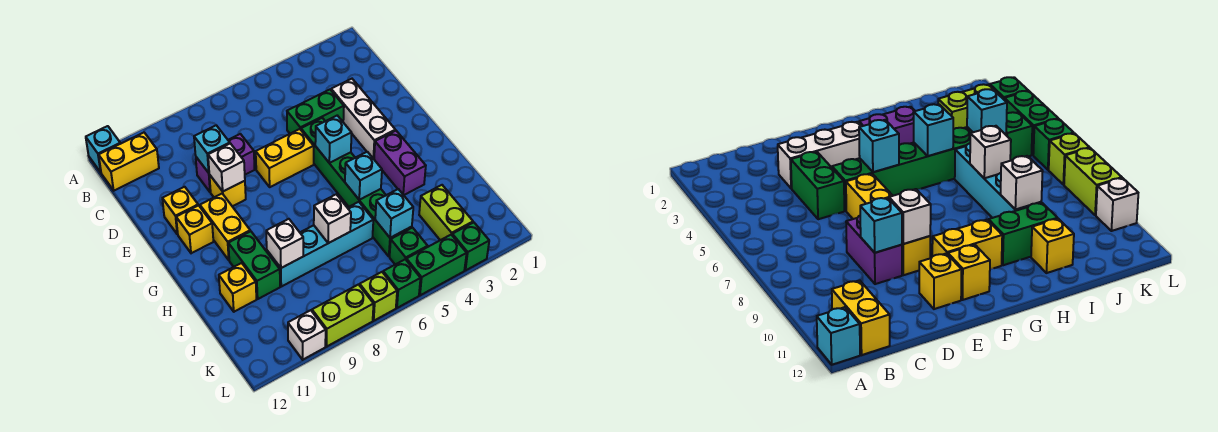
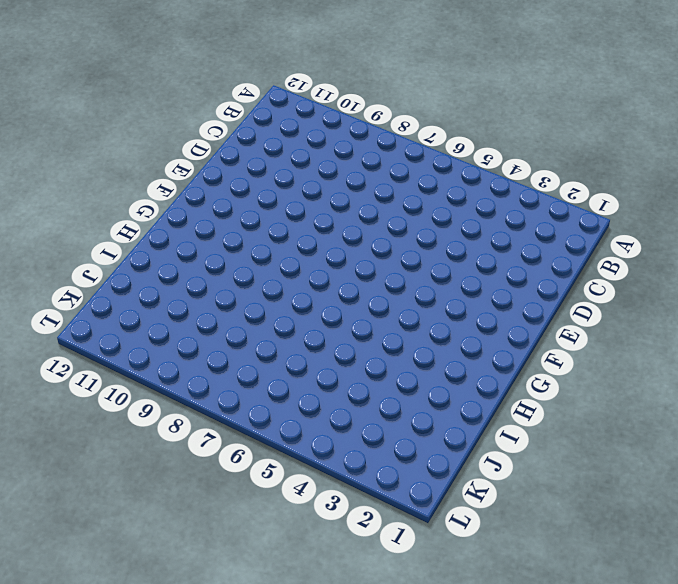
none -> cyan 1x1 brick [86,126,120,172]
none -> yellow 1x2 brick [99,133,159,191]
none -> white 1x3 brick [331,79,395,159]
none -> green 1x2 brick [287,90,344,134]

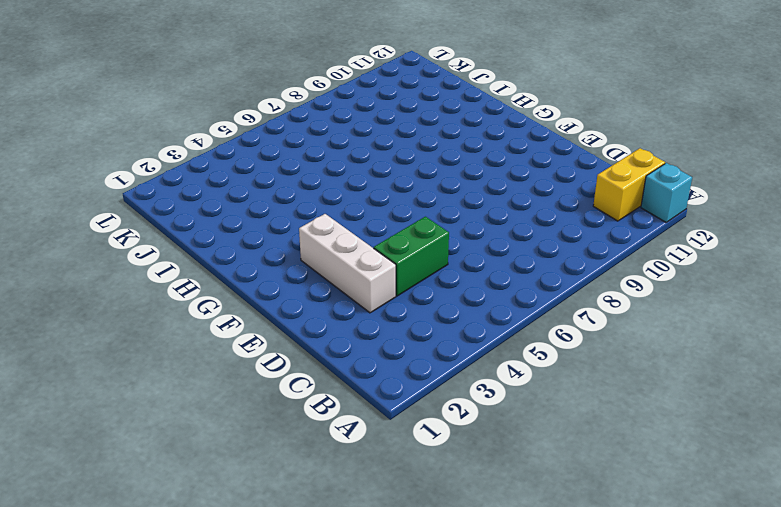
none -> purple 1x2 brick [196,134,255,192]
none -> green 1x6 brick [301,118,412,256]
none -> yellow 1x2 brick [256,129,314,187]
none -> yellow 1x1 brick [209,175,246,206]

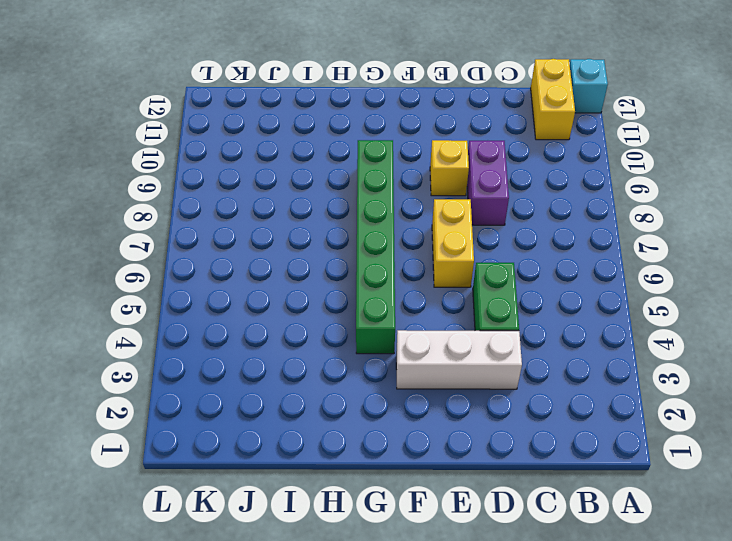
green 1x6 brick [356,140,395,354] -> green 1x6 brick turned to [301,118,412,256]
none -> yellow 1x1 brick [162,187,198,234]
none -> yellow 1x2 brick [200,194,250,260]
none -> yellow 1x1 brick [176,205,213,253]
none -> purple 1x2 brick [374,131,426,195]

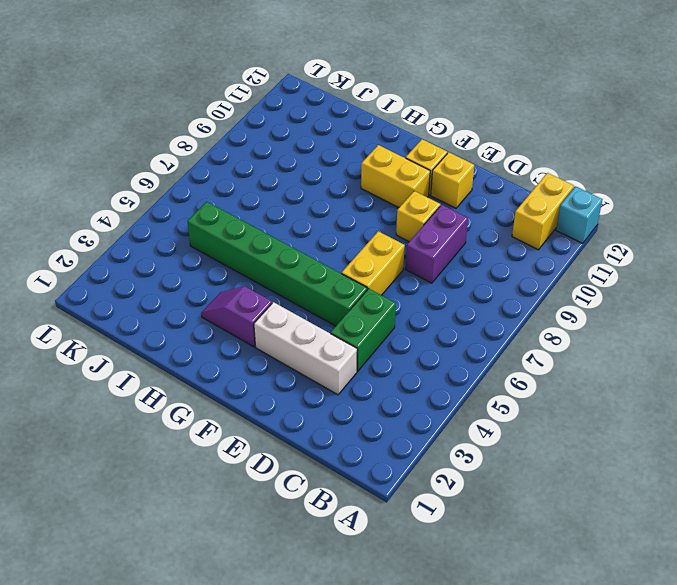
purple 1x2 slope [201,287,272,347] -> purple 1x2 brick [374,131,426,195]
none -> green 1x2 brick [228,231,280,299]
none -> cyan 1x4 brick [267,202,373,287]
none -> yellow 1x1 brick [219,263,256,312]
none -> lime 1x2 brick [419,185,473,240]

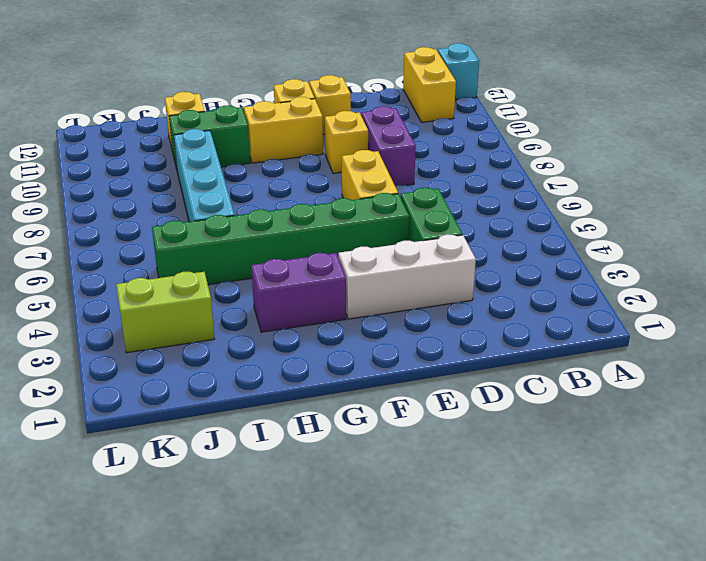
none -> green 1x1 brick [390,228,428,264]
none -> green 1x1 brick [452,222,489,271]
none -> green 1x2 brick [406,235,467,295]
none -> green 1x1 brick [383,259,421,308]

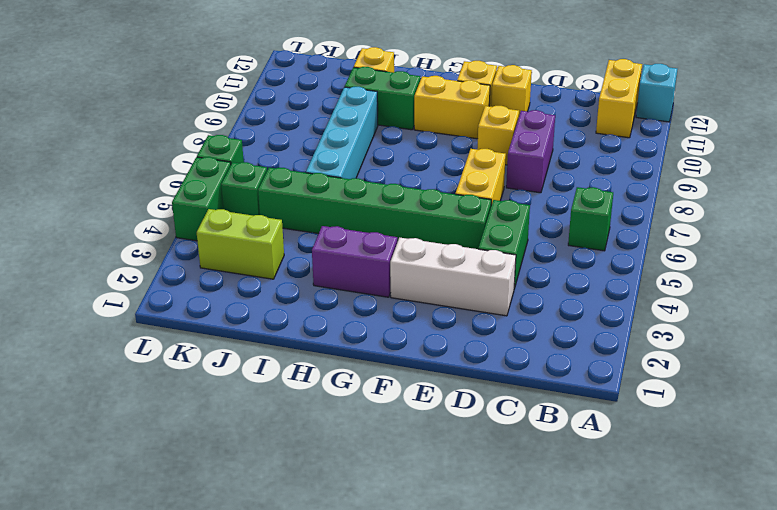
green 1x1 brick [568,187,613,251] -> green 1x1 brick moved to [452,222,489,271]
none -> lime 1x1 brick [360,272,397,321]
none -> lime 1x2 brick [312,285,374,347]
none -> white 1x1 brick [288,310,326,360]
none -> cyan 1x1 brick [194,125,230,173]

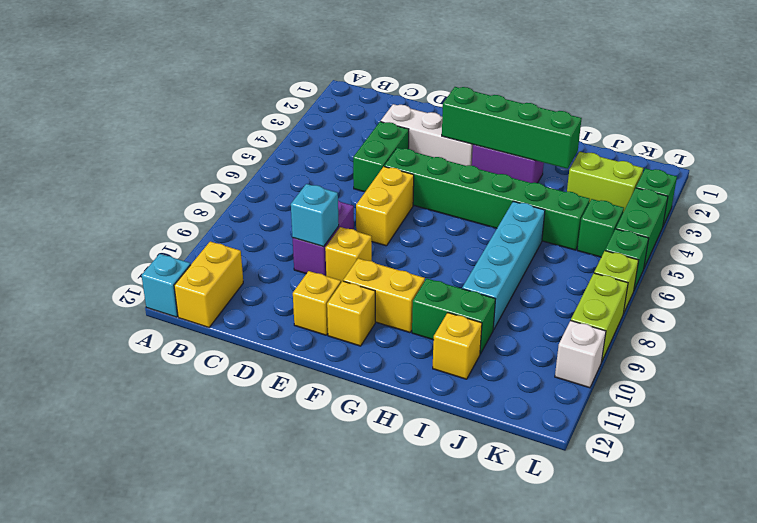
green 1x4 brick [442,87,582,169] -> none
none -> white 1x1 brick [208,143,245,191]
none -> cyan 1x1 brick [315,116,352,163]
none -> cyan 1x1 brick [345,152,382,200]
none -> white 1x1 brick [314,194,351,243]

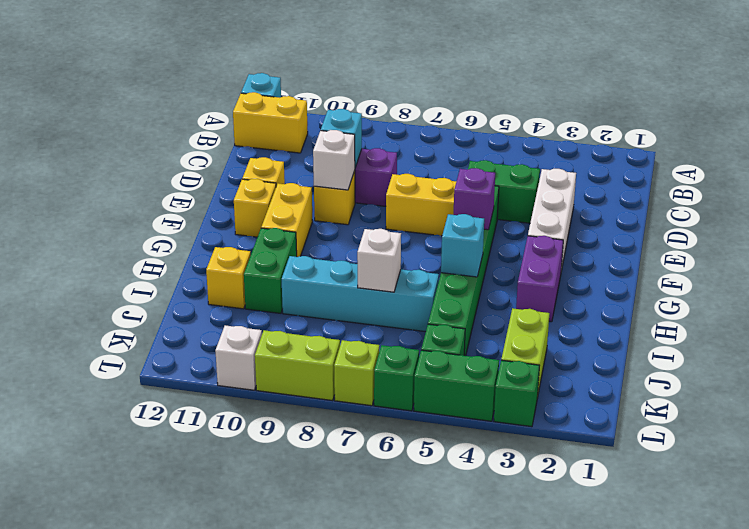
purple 1x1 brick [454,168,495,230] -> cyan 1x1 brick [315,116,352,163]
none -> white 1x1 brick [266,219,303,268]
none -> cyan 1x1 brick [375,189,413,238]

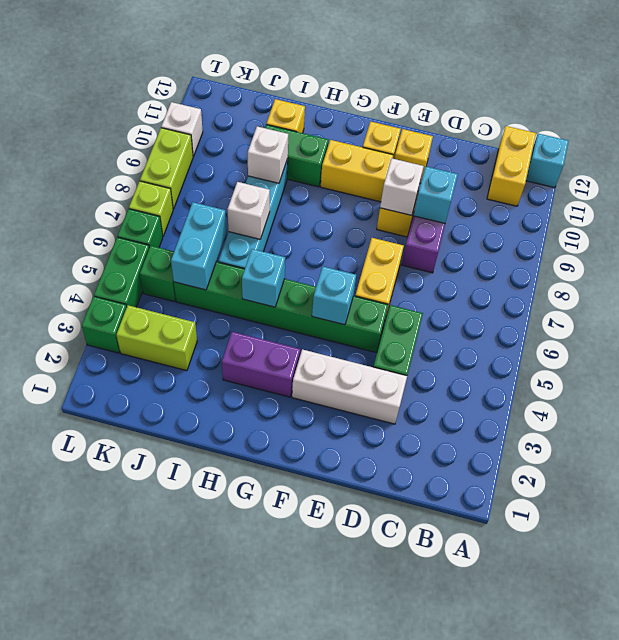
cyan 1x2 brick [171,202,226,290] -> cyan 1x1 brick [375,189,413,238]

